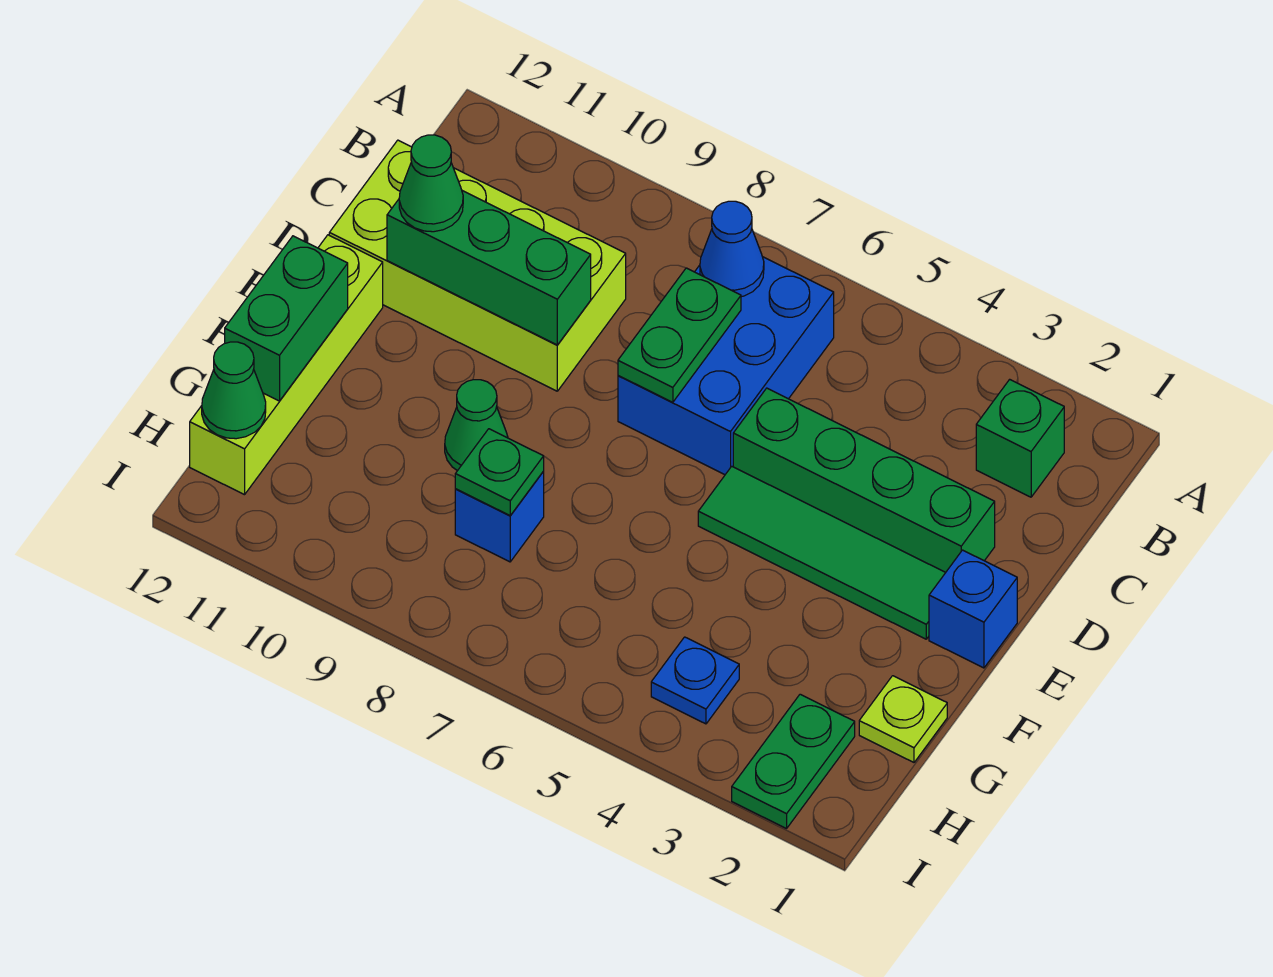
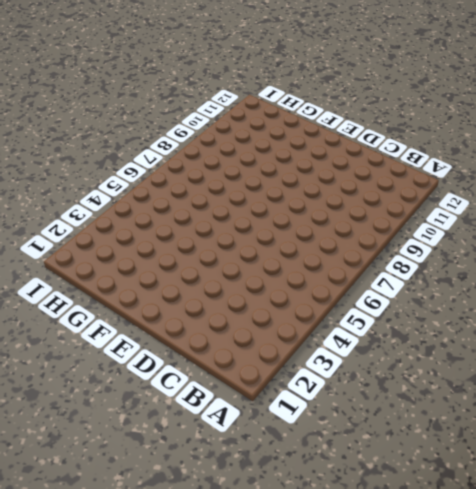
none -> green 1x1 brick [976,379,1064,497]
none -> blue 2x3 brick [618,257,834,475]
none -> lime 2x4 brick [329,140,626,391]

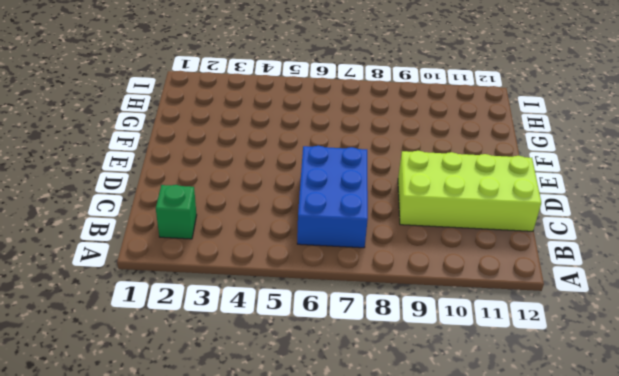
none -> green 1x4 brick [733,388,995,572]
none -> blue 1x1 brick [929,550,1017,668]
none -> green 1x4 tile [698,466,946,639]

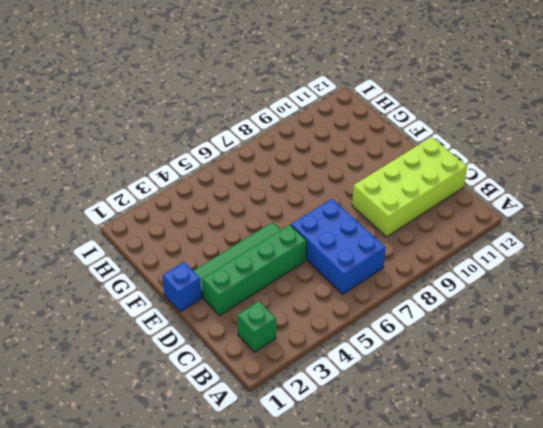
none -> lime 1x4 brick [190,235,383,495]
none -> green 1x1 cone [445,380,508,471]
none -> lime 1x1 plate [859,676,947,762]

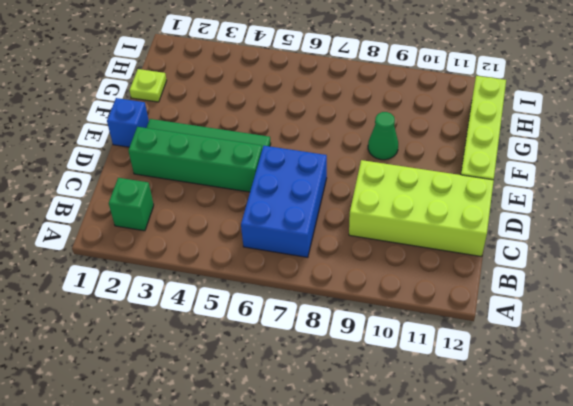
none -> blue 1x1 brick [455,472,544,562]
none -> green 1x2 plate [732,694,855,829]
none -> blue 1x1 plate [651,637,739,724]

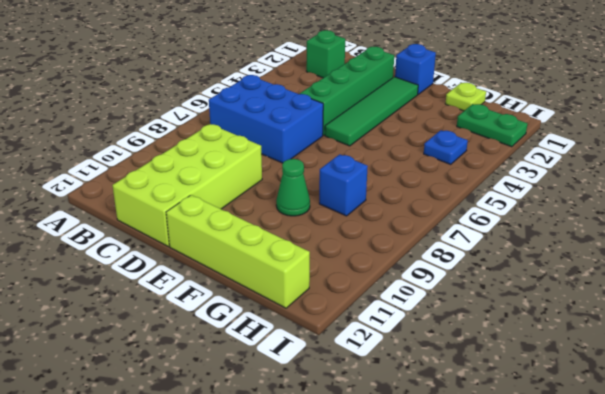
none -> blue 1x1 cone [700,201,764,297]
none -> green 1x2 plate [618,268,741,402]
none -> green 1x3 brick [387,191,591,345]

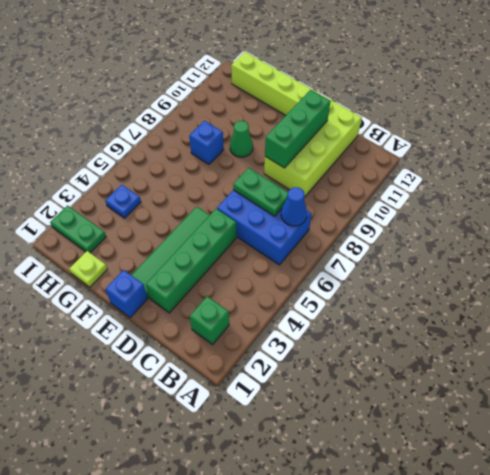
none -> green 1x2 brick [225,236,348,401]
none -> green 1x1 plate [455,429,544,516]
none -> green 1x1 cone [202,342,266,439]

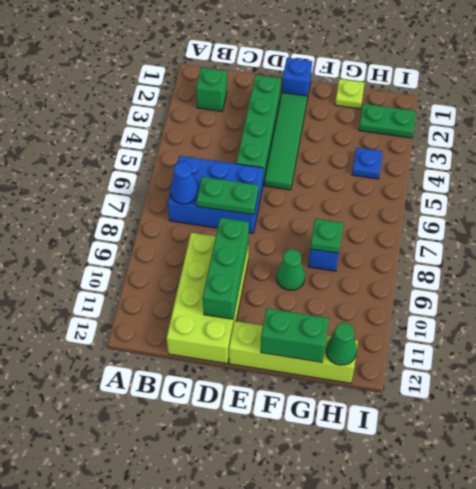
none -> green 1x1 cone [399,135,463,232]

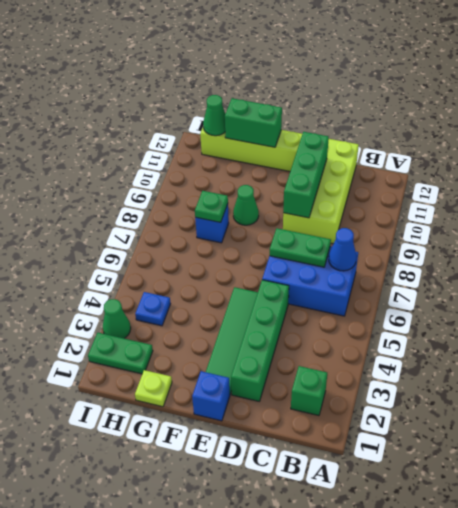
green 1x1 cone [103,299,131,338] -> green 1x1 cone moved to [399,135,463,232]

